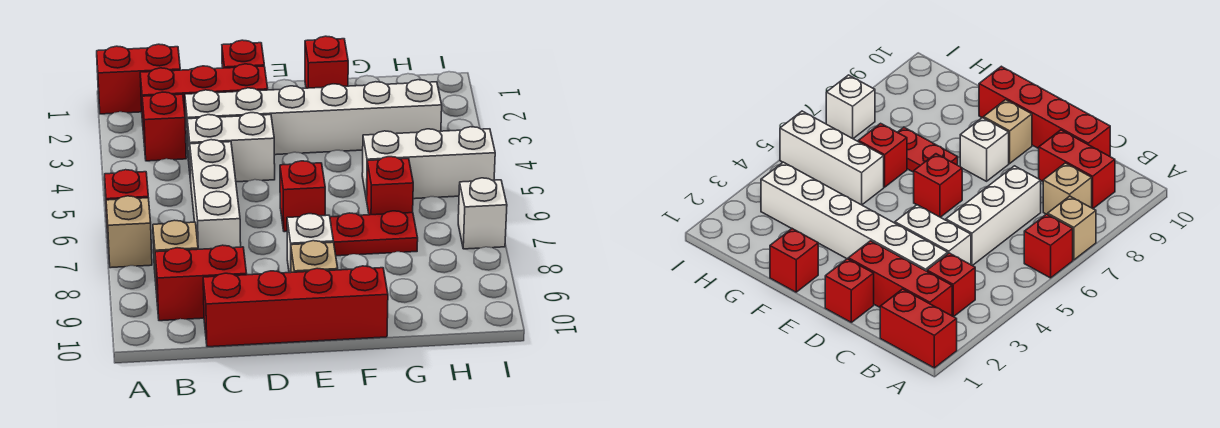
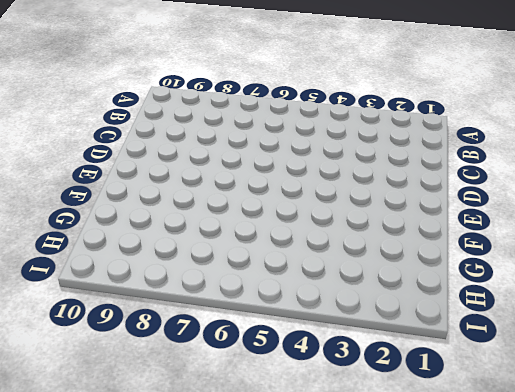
none -> red 1x2 brick [97,44,180,114]
none -> red 1x1 brick [105,170,148,233]
none -> tan 1x1 brick [106,196,152,268]

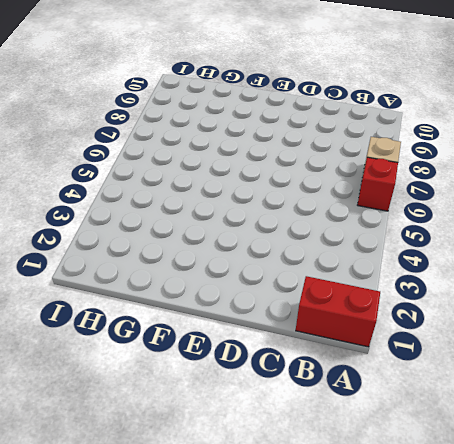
none -> red 1x3 brick [140,64,268,134]
none -> red 1x1 brick [142,92,186,161]
none -> tan 1x1 brick [153,220,198,281]

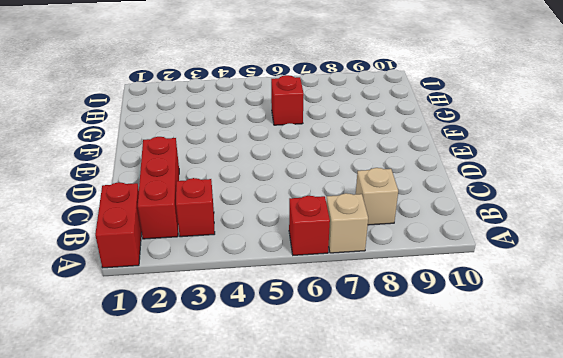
none -> red 1x2 brick [155,245,247,321]
none -> white 1x6 brick [185,80,442,155]
none -> white 1x2 brick [187,113,275,182]

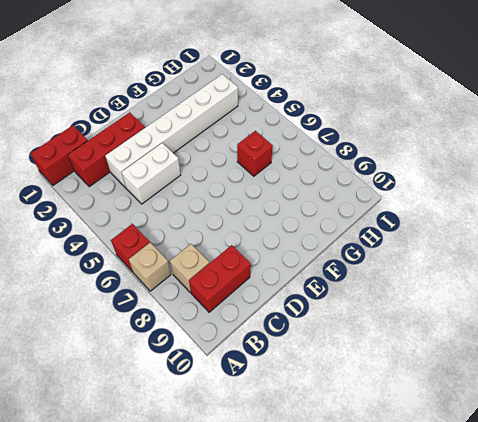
none -> red 1x1 brick [142,92,186,161]
none -> white 1x3 brick [190,140,241,249]
none -> red 1x4 brick [203,266,388,347]

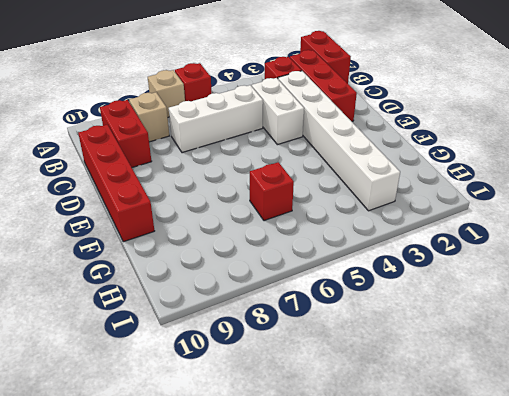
none -> red 1x1 brick [222,40,264,68]
none -> red 1x1 brick [280,161,325,232]
none -> white 1x1 brick [287,214,334,273]

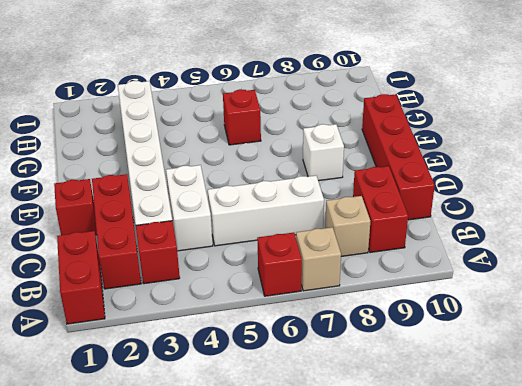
none -> red 1x1 brick [280,161,325,232]
none -> tan 1x1 brick [291,241,338,272]
none -> red 1x1 brick [305,36,348,88]

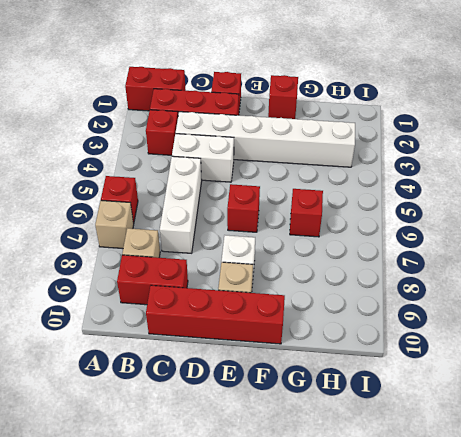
none -> red 1x2 plate [330,211,418,256]
none -> white 1x3 brick [362,127,495,200]
none -> white 1x1 brick [458,178,507,249]

